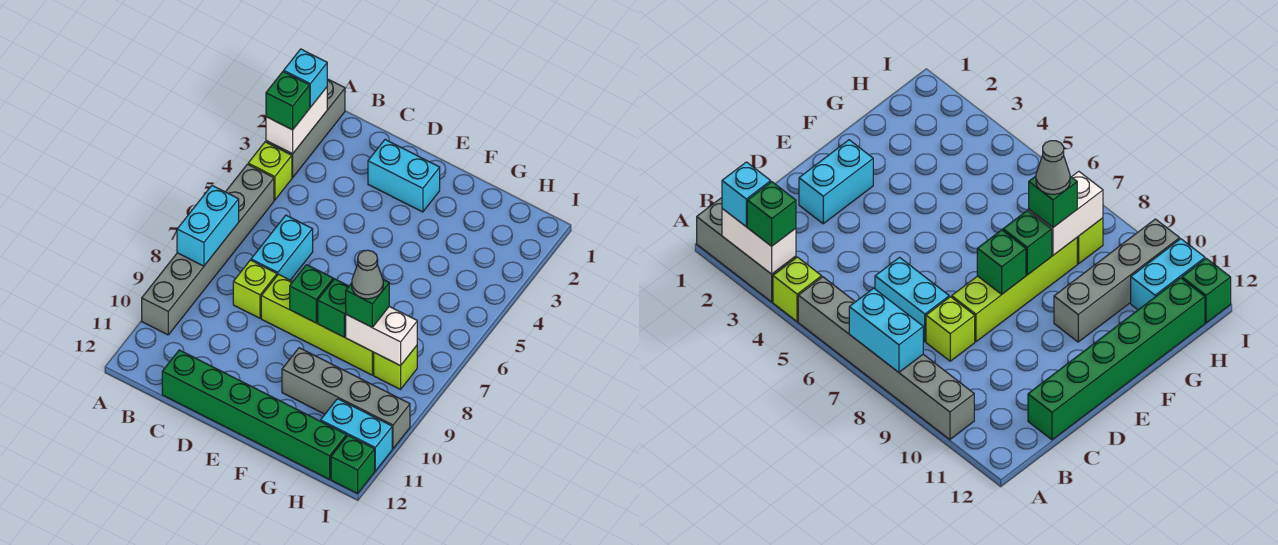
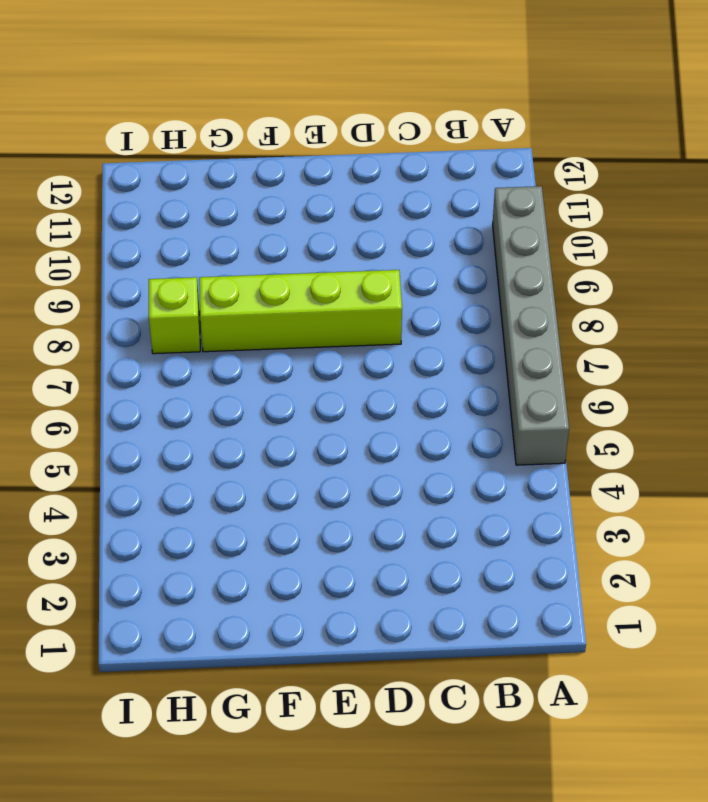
none -> grey 1x3 brick [266,79,345,178]
none -> lime 1x1 brick [248,142,292,200]
none -> cyan 1x2 brick [251,215,313,280]

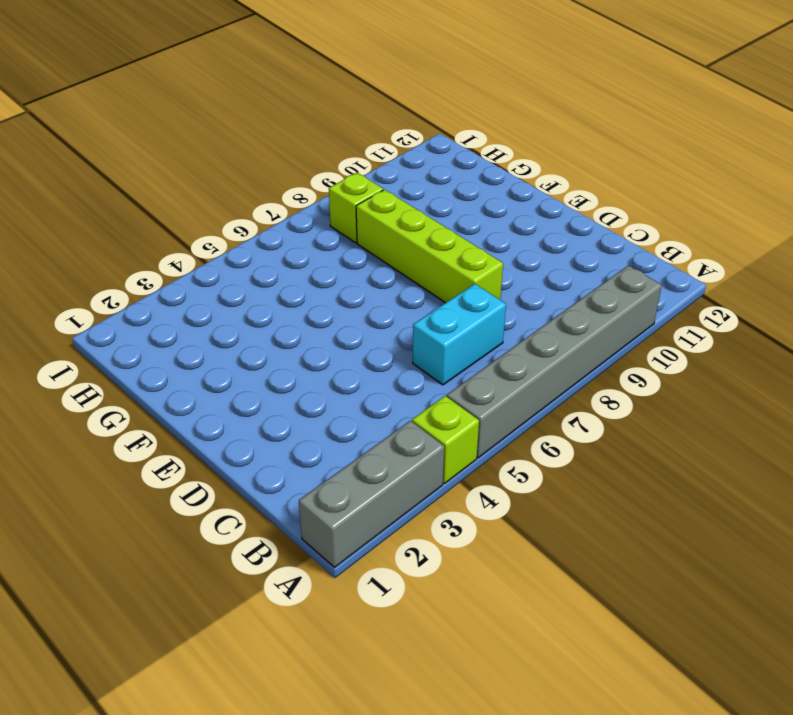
none -> lime 1x1 brick [233,260,277,318]
none -> green 1x6 brick [162,350,346,479]
none -> cyan 1x2 brick [368,140,440,212]

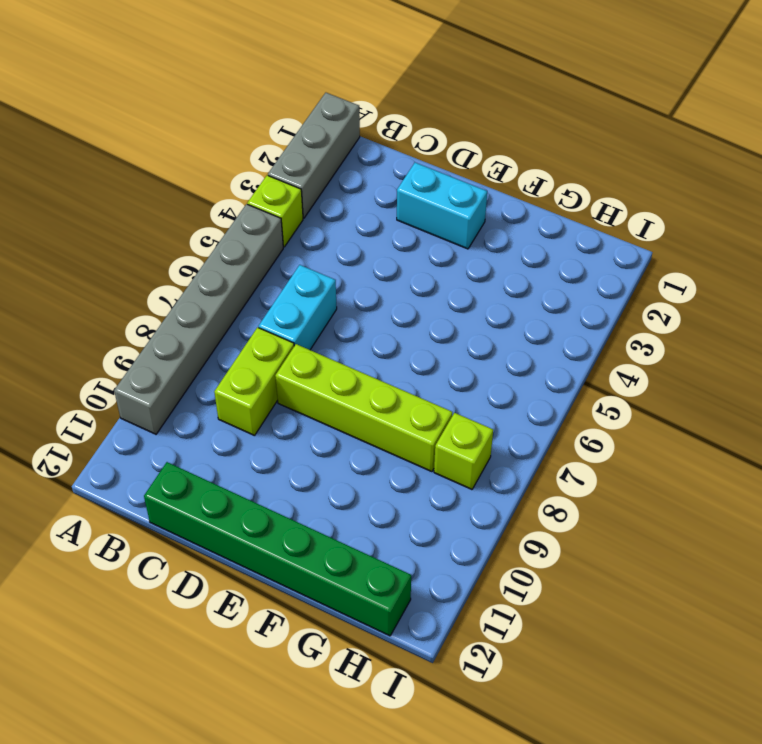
lime 1x2 brick [214,327,294,436] -> lime 1x1 brick [233,260,277,318]
none -> grey 1x4 brick [282,348,410,448]
none -> cyan 1x2 brick [321,399,392,471]
none -> green 1x1 brick [331,436,375,494]

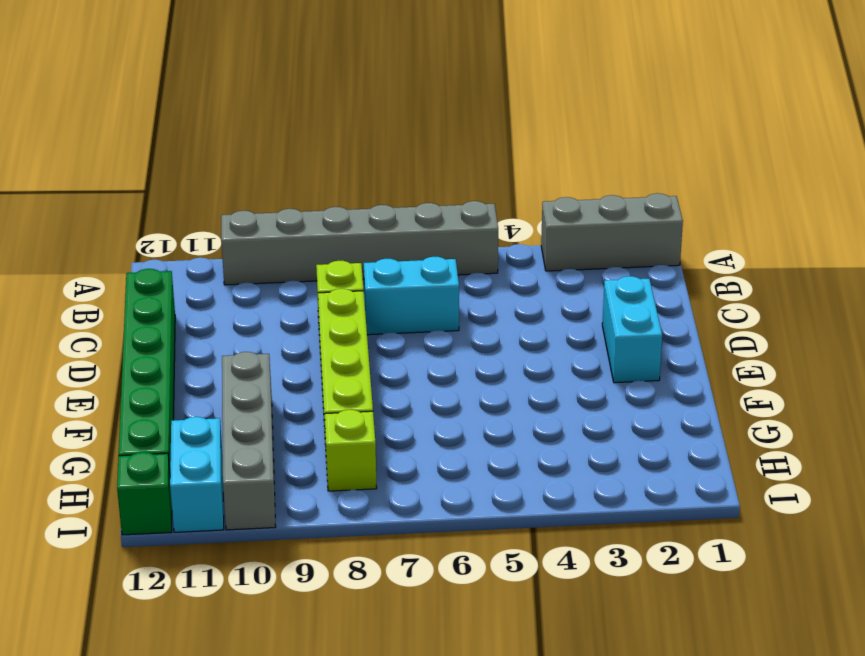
none -> lime 1x1 brick [248,142,292,200]
none -> white 1x2 brick [266,87,327,154]
none -> cyan 1x2 brick [177,186,239,266]

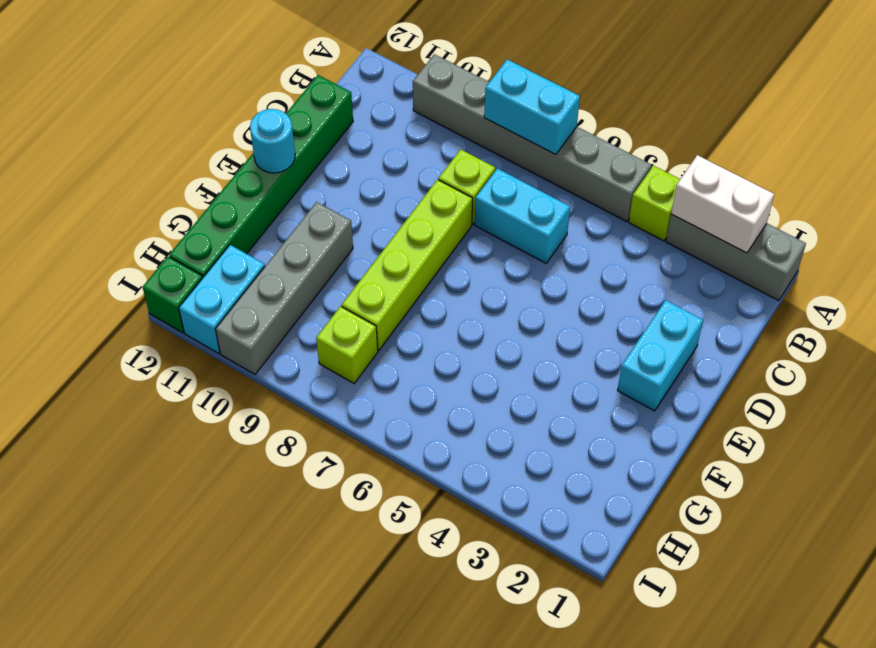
cyan 1x1 round brick [250,109,295,173] -> none
none -> green 1x1 brick [290,265,333,323]
none -> green 1x1 brick [318,279,349,337]
none -> white 1x2 brick [346,306,417,366]

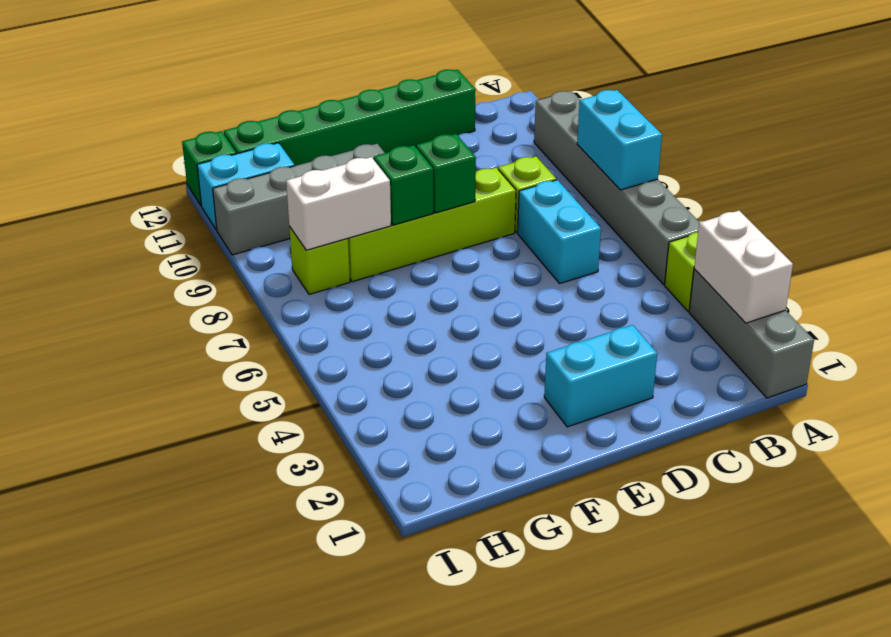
none -> cyan 1x1 brick [284,49,327,107]
none -> green 1x1 brick [266,72,310,130]
none -> green 1x1 brick [346,279,389,327]

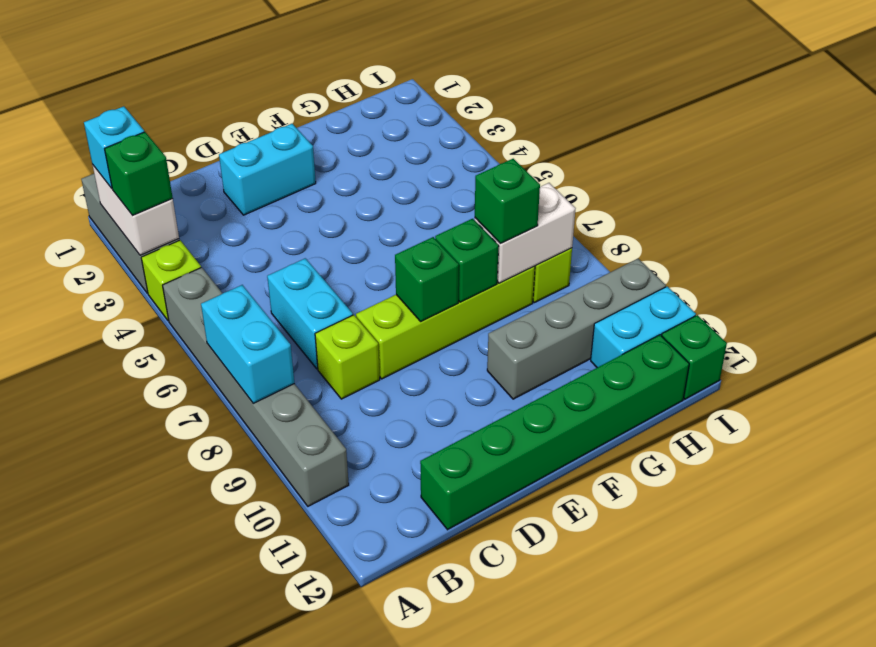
none -> grey 1x1 cone [352,250,383,299]

